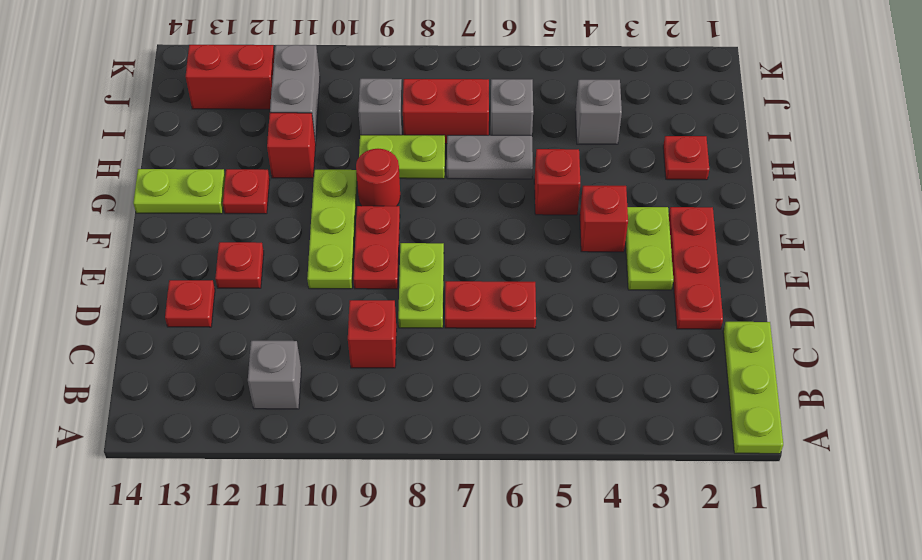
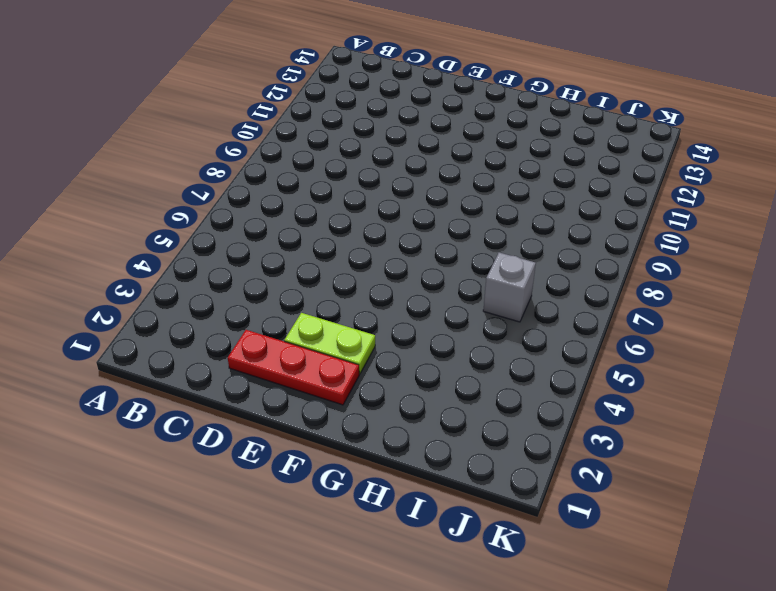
none -> lime 1x3 plate [723,322,783,454]
none -> grey 1x1 brick [248,341,301,409]
none -> red 1x1 brick [348,300,397,368]

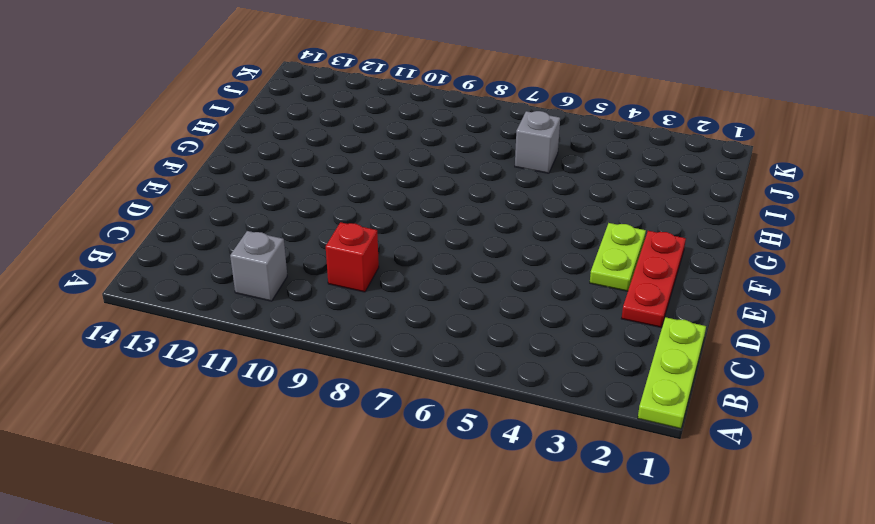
none -> red 1x2 plate [445,281,536,328]
none -> lime 1x2 plate [398,243,444,328]
none -> red 1x1 plate [165,280,215,327]

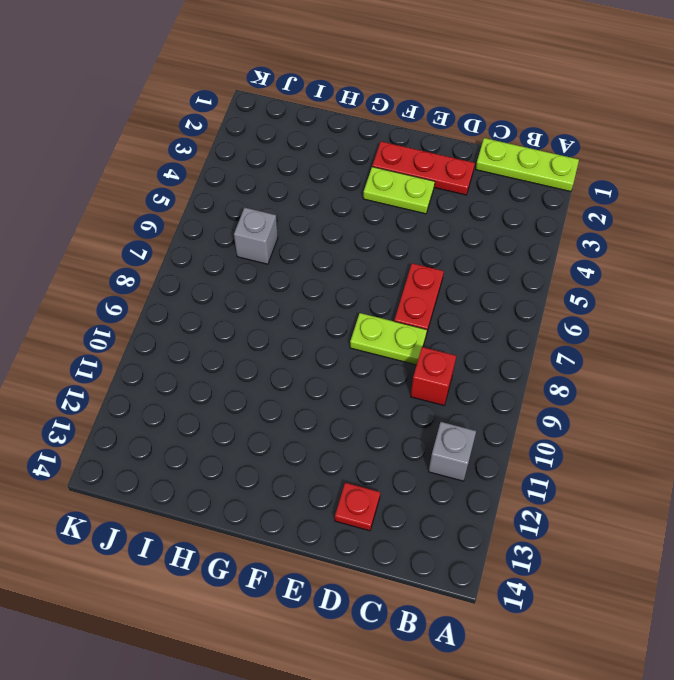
none -> red 1x2 plate [353,206,400,289]
none -> lime 1x3 plate [307,170,357,289]
none -> red 1x1 plate [215,242,264,288]

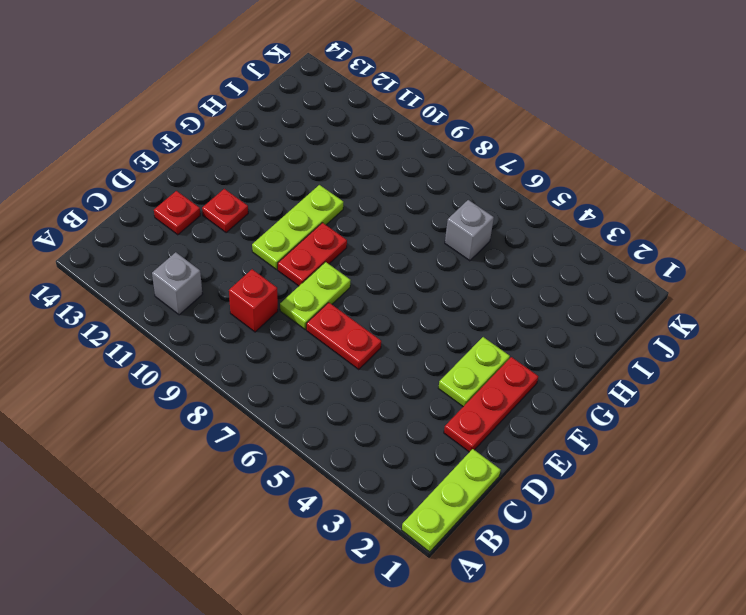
none -> red 1x1 brick [580,186,628,252]
none -> red 1x1 brick [534,149,580,215]
none -> red 1x1 round brick [356,149,400,206]

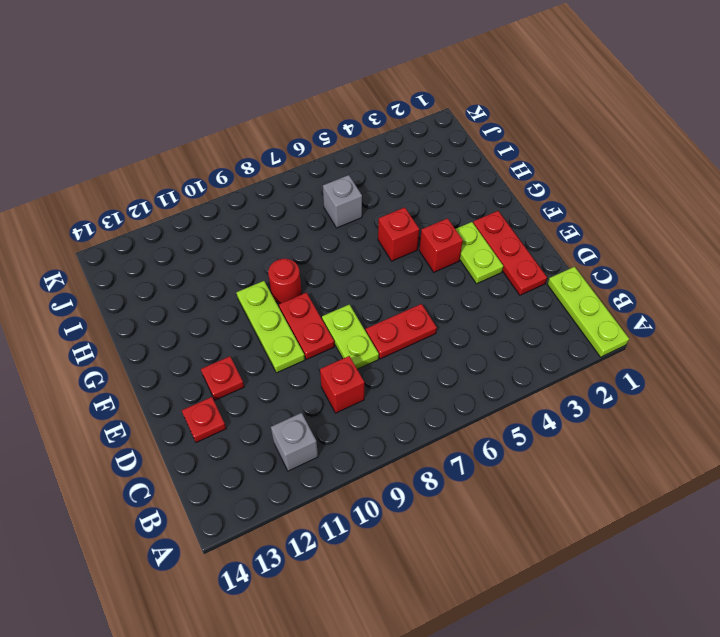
none -> red 1x1 plate [223,169,270,214]
none -> lime 1x2 plate [133,169,225,214]
none -> red 1x1 plate [663,136,709,180]

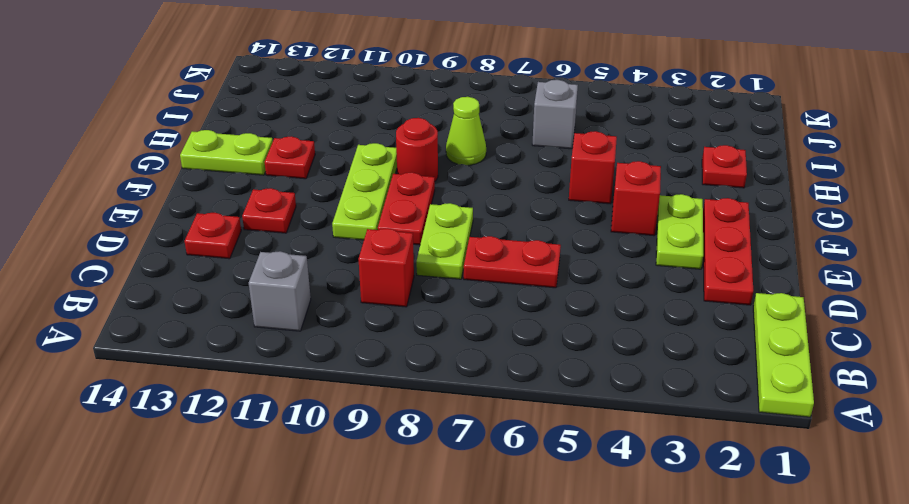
lime 1x1 cone [446,97,486,165] -> lime 1x2 plate [359,135,445,179]
none -> grey 1x2 plate [447,135,533,179]
none -> red 1x1 brick [267,113,316,178]
none -> grey 1x1 brick [576,80,622,144]

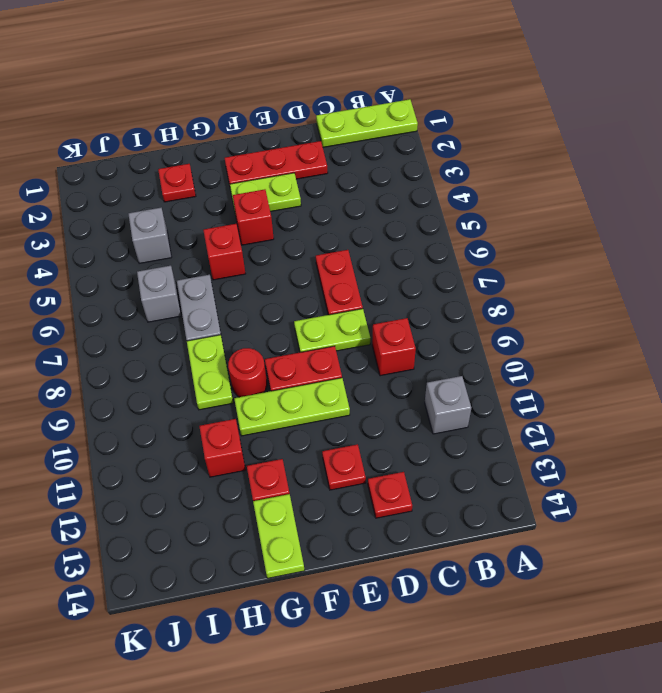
none -> red 1x2 brick [403,79,489,144]
none -> grey 1x1 brick [358,79,403,135]
none -> grey 1x2 brick [270,45,320,143]

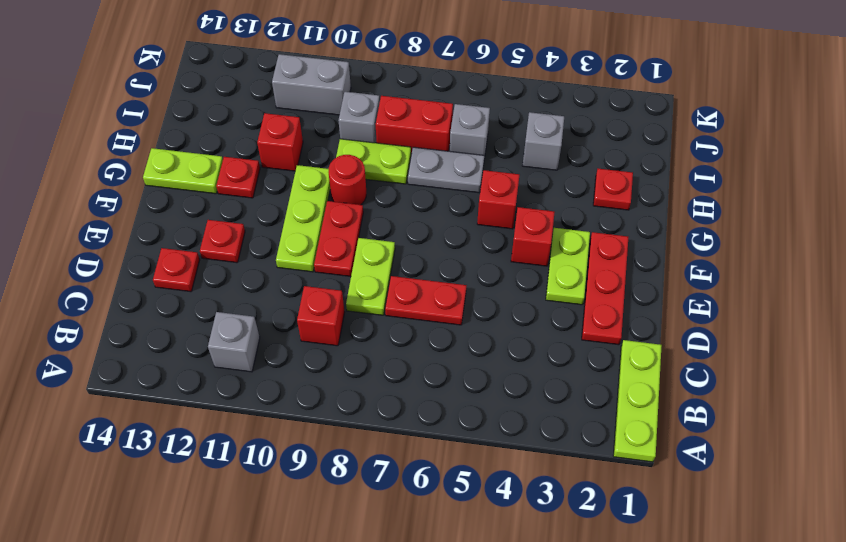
grey 1x2 brick [272,54,351,115] -> grey 1x2 brick turned to [270,45,320,143]
none -> red 1x2 brick [186,45,275,109]

